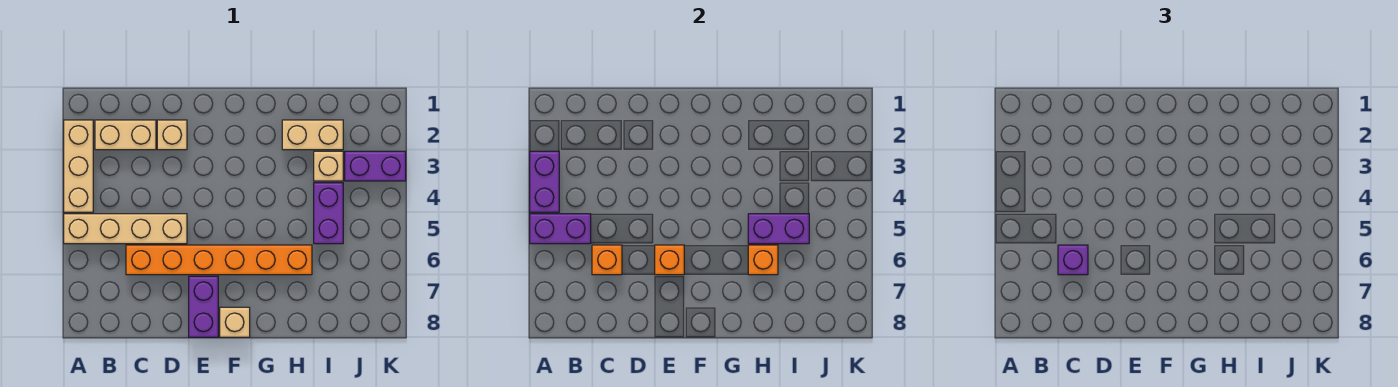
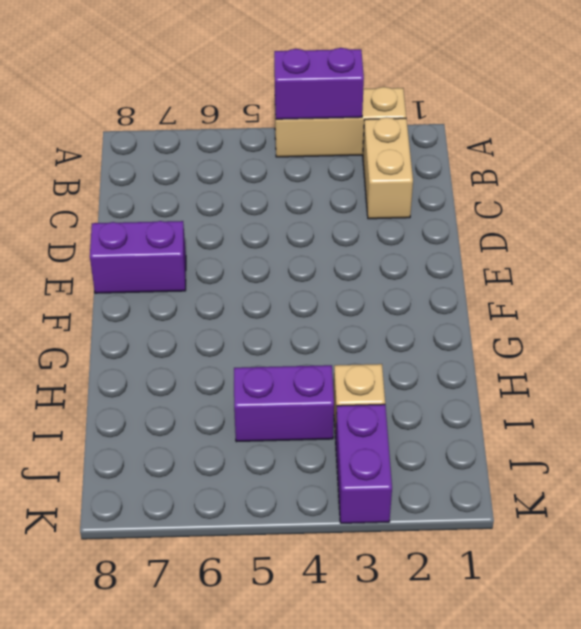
none -> tan 1x4 brick [64,214,187,244]
none -> orange 1x6 brick [126,245,312,275]
none -> tan 1x1 brick [157,120,187,150]

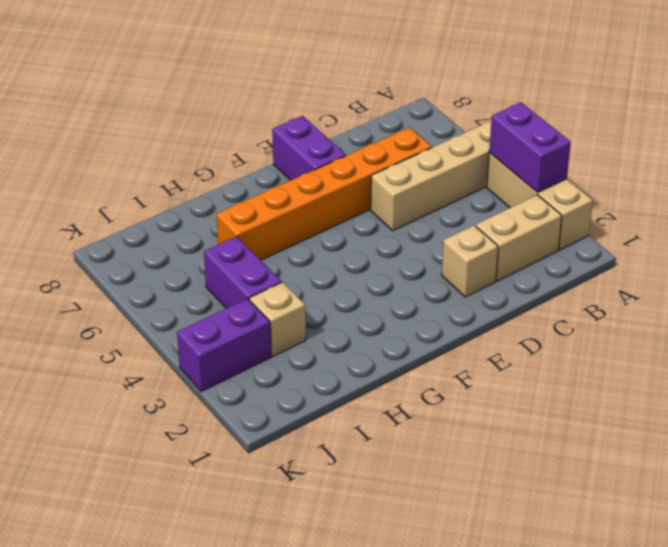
none -> tan 1x1 brick [220,307,250,337]
none -> tan 1x2 brick [282,120,343,150]
none -> purple 1x2 brick [530,214,591,244]

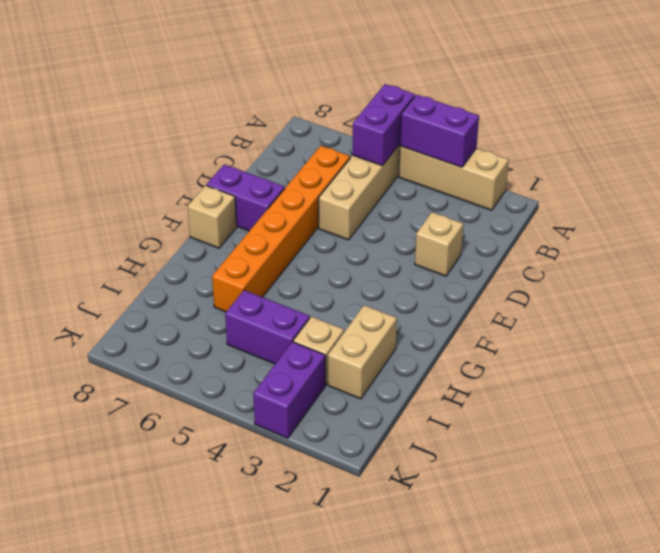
none -> tan 1x2 brick [95,120,156,150]
none -> orange 1x1 brick [592,245,622,275]
none -> orange 1x1 brick [655,245,684,275]

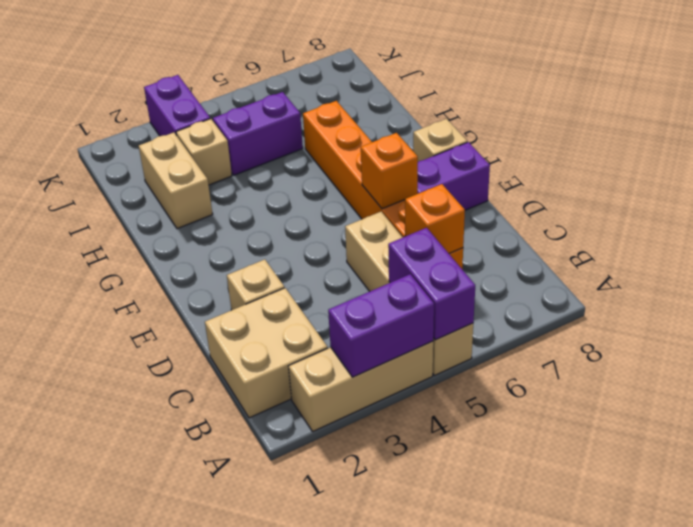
tan 2x2 brick [205,288,328,418] -> tan 1x2 brick [95,120,156,150]
none -> purple 1x2 brick [748,214,809,244]
none -> orange 1x1 brick [748,245,778,275]
none -> purple 1x1 brick [1058,245,1088,275]

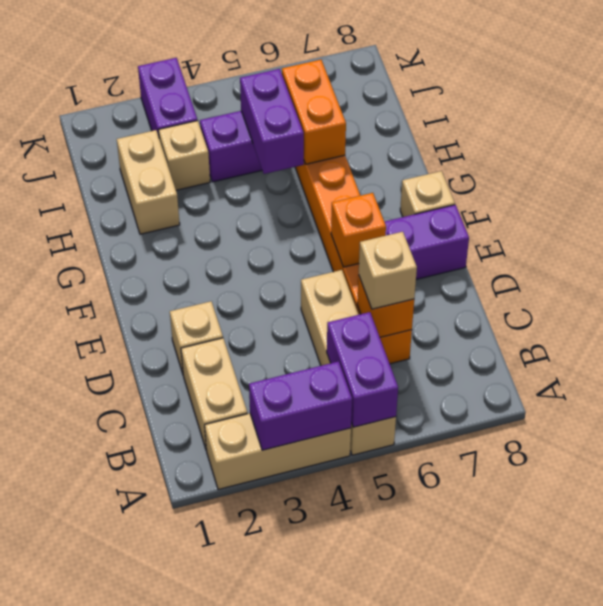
tan 1x1 brick [359,232,417,309] -> purple 1x1 brick [1058,245,1088,275]
orange 1x2 brick [282,60,346,164] -> orange 1x1 brick [748,245,778,275]

